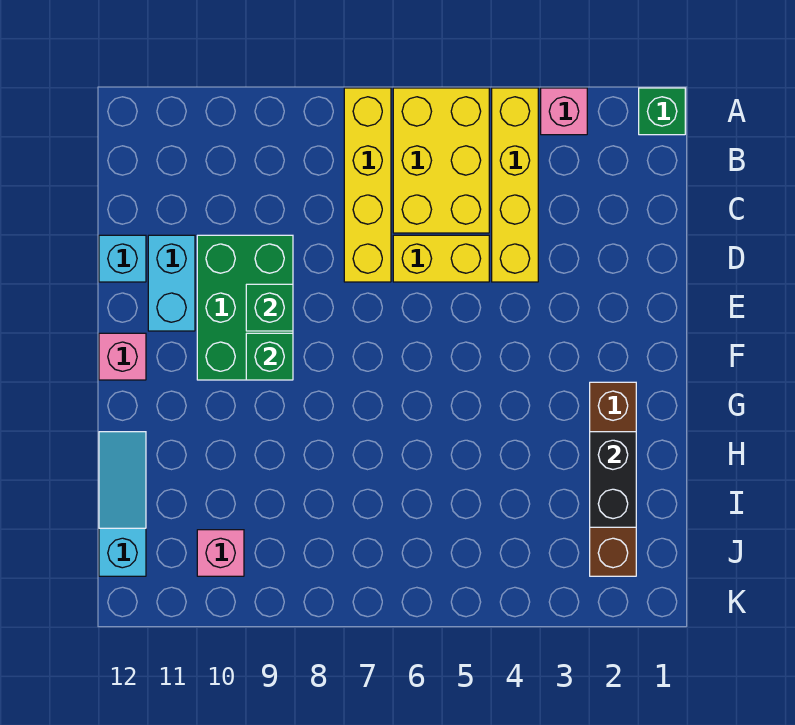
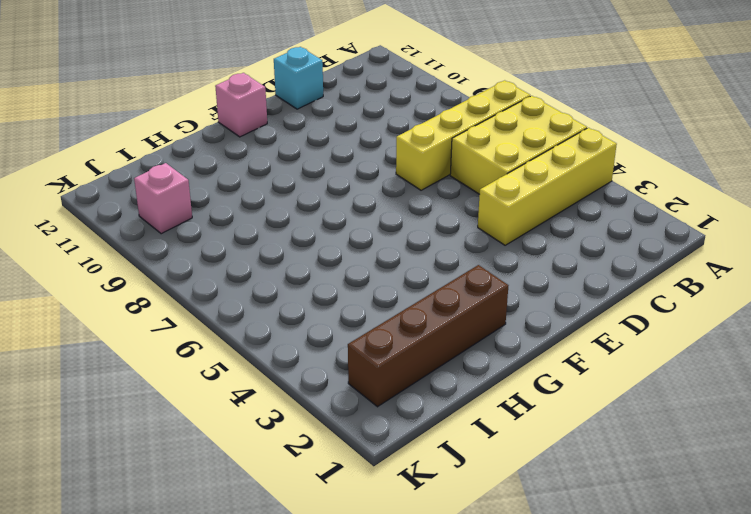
none -> green 1x1 brick [639,88,685,135]
none -> pink 1x1 brick [541,88,587,135]
none -> yellow 1x2 brick [393,235,489,282]

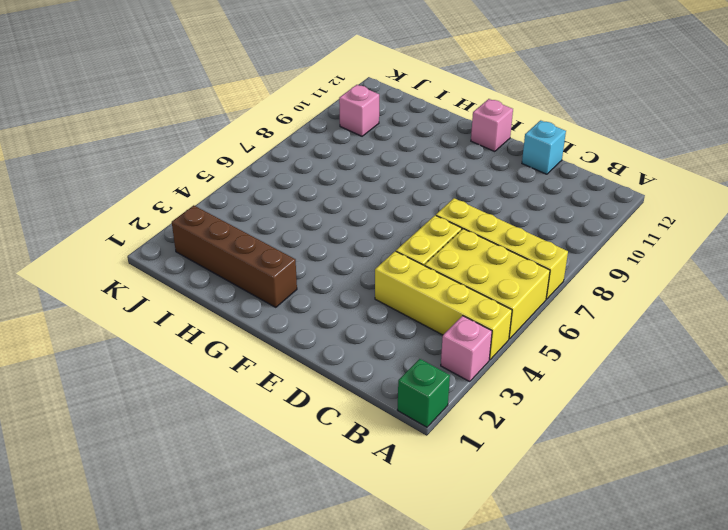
none -> green 2x3 brick [197,235,293,380]
none -> cyan 1x2 brick [148,235,195,331]
none -> cyan 1x3 slope [99,432,146,576]

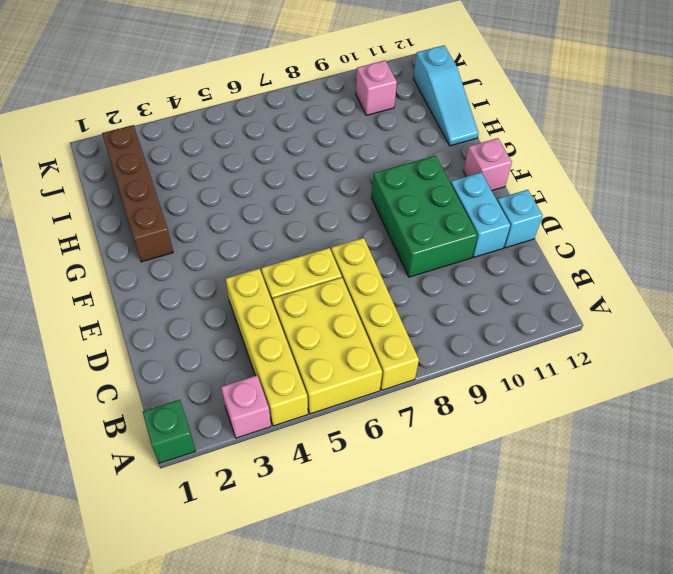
none -> green 1x1 brick [246,284,293,331]
none -> green 1x1 brick [246,333,293,380]
none -> black 1x2 brick [590,432,636,527]

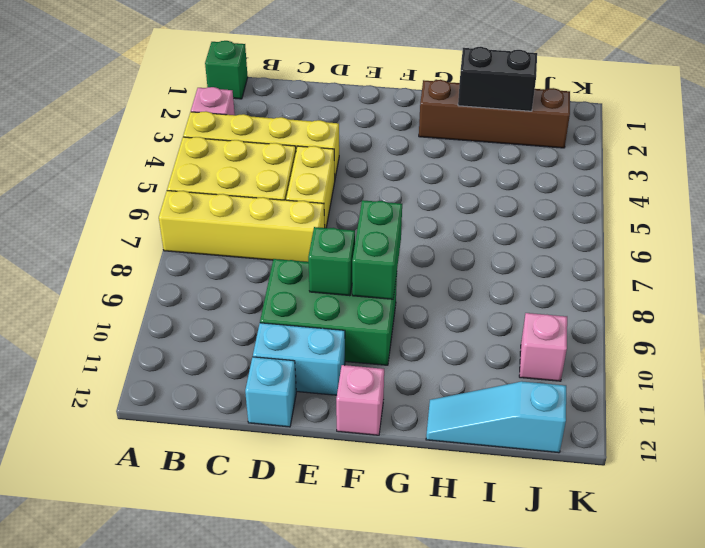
green 1x2 brick [352,200,402,299] -> green 1x1 brick [246,333,293,380]

